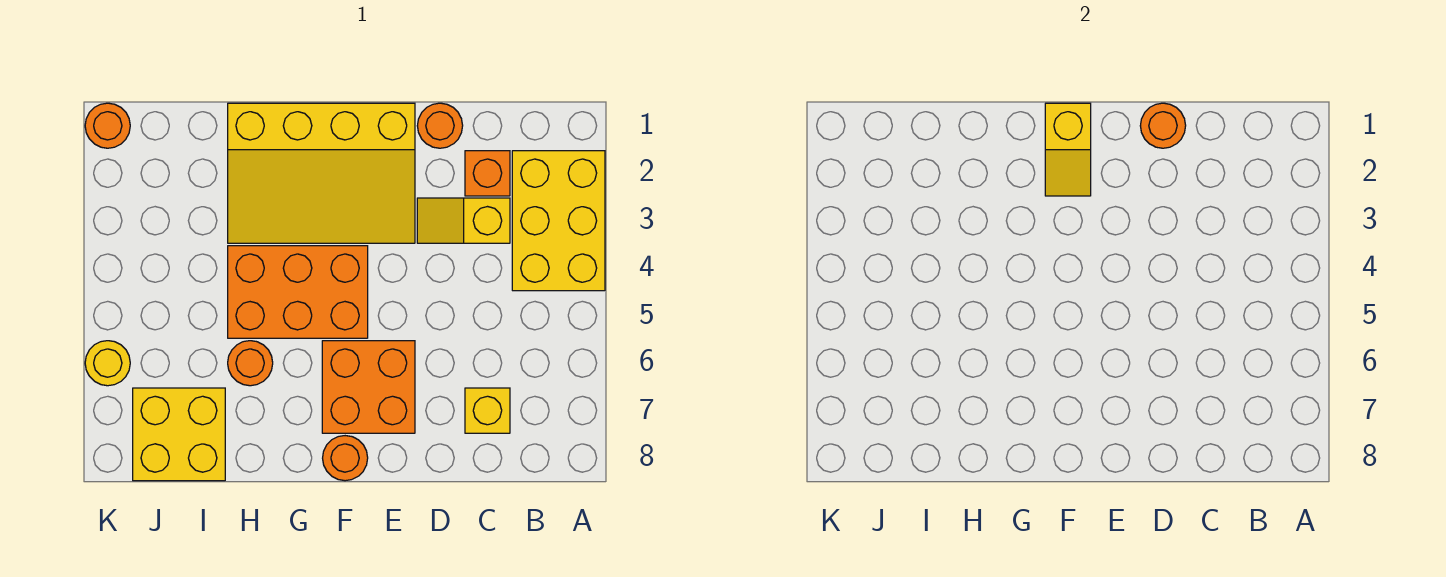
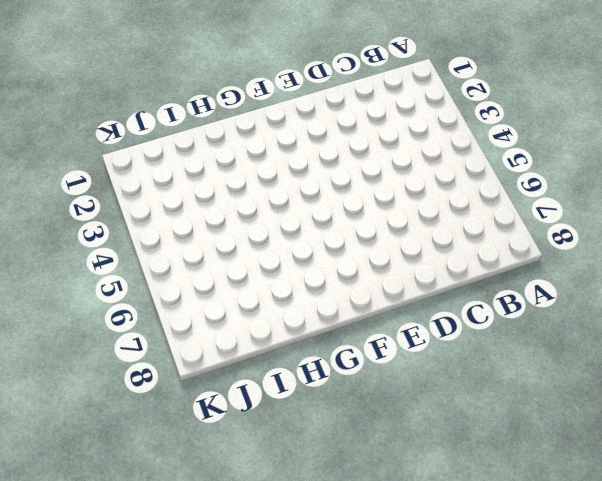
none -> yellow 2x3 brick [512,151,605,291]
none -> orange 1x1 brick [465,151,510,196]
none -> yellow 1x2 slope [417,198,510,243]

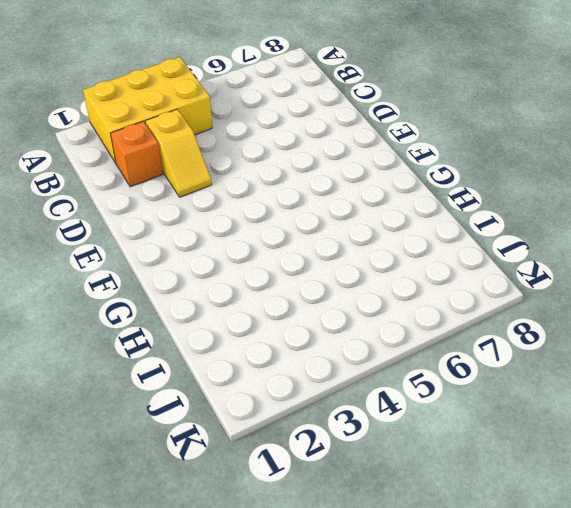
none -> yellow 1x1 brick [465,388,510,433]
none -> orange 1x1 round brick [417,103,463,148]
none -> yellow 3x4 slope [228,103,415,243]

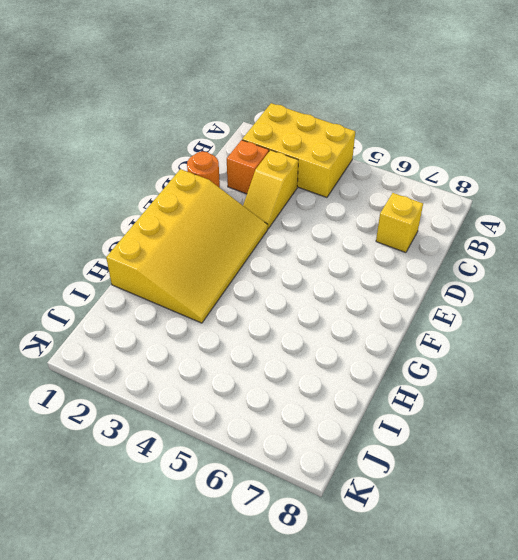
none -> orange 2x2 brick [322,341,415,433]
none -> orange 2x3 brick [228,246,368,338]
none -> orange 1x1 round brick [323,436,368,481]

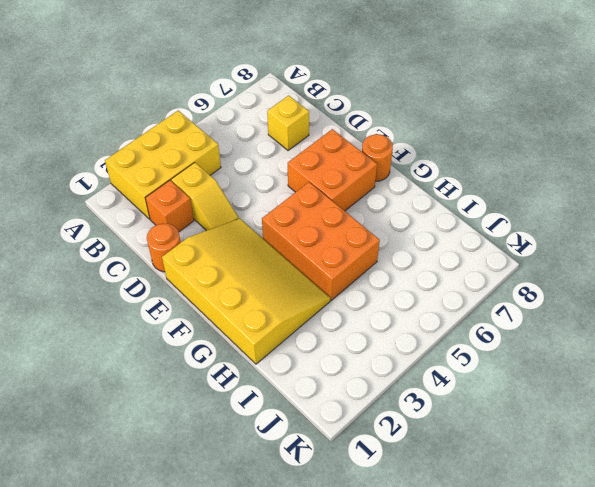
none -> orange 1x1 round brick [228,341,273,386]
none -> yellow 2x2 brick [133,388,225,481]
none -> orange 1x1 round brick [85,103,130,148]

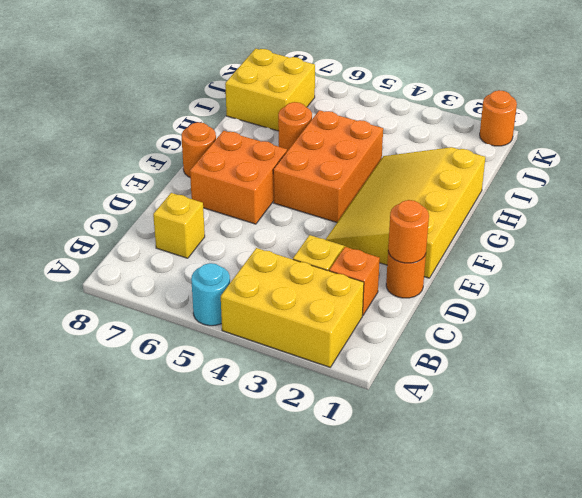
cyan 1x1 round brick [191,263,230,326] -> none
none -> yellow 1x1 round brick [85,341,130,386]
none -> yellow 1x2 slope [1045,103,1091,196]

